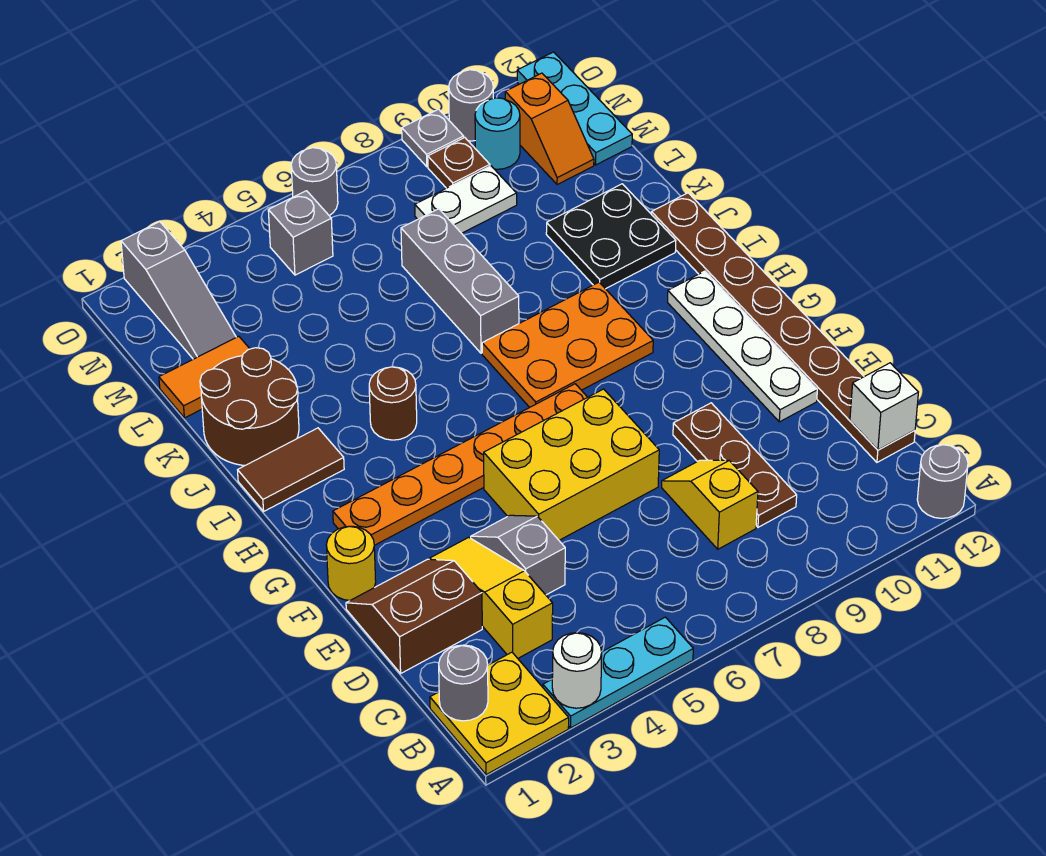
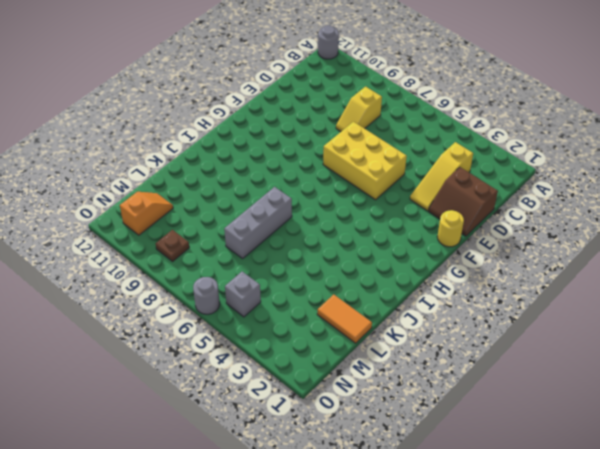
none -> yellow 2x2 plate [430,652,569,775]
none -> cyan 1x3 plate [543,617,693,728]
none -> brown 1x3 plate [673,403,797,527]
none -> brown 1x8 plate [651,193,915,462]

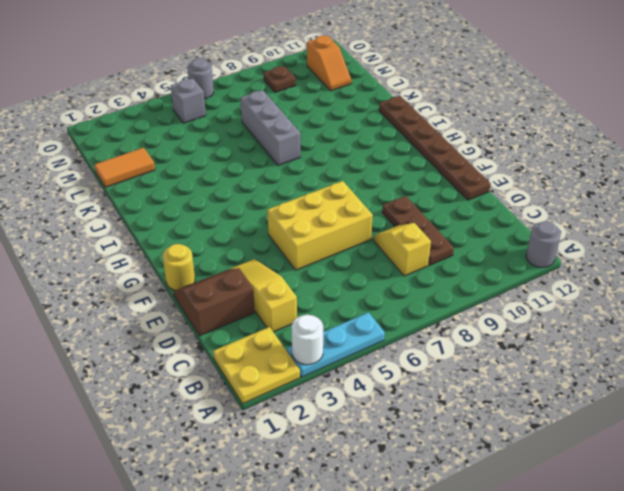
brown 1x6 plate [379,96,491,200] -> brown 1x8 plate [651,193,915,462]
none -> grey 1x2 slope [471,515,565,595]
none -> white 1x4 plate [668,271,817,422]
none -> orange 1x6 plate [333,384,587,545]
none -> orange 2x3 plate [482,282,653,407]

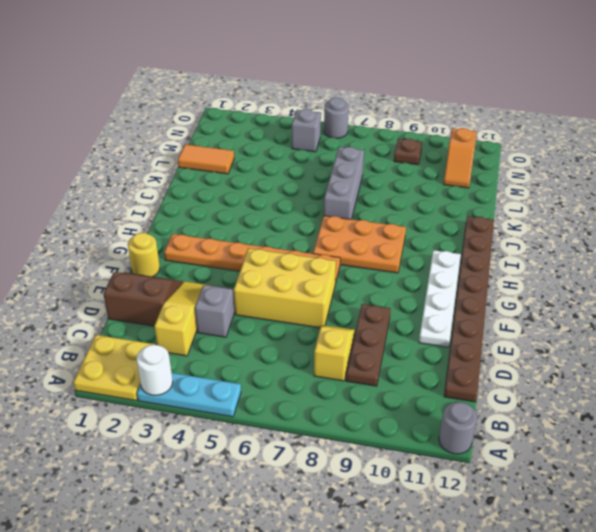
none -> brown 1x2 tile [238,428,344,511]
none -> brown 1x1 round brick [369,367,417,440]
none -> brown 2x2 round brick [200,348,299,465]
none -> black 2x2 plate [546,184,676,289]

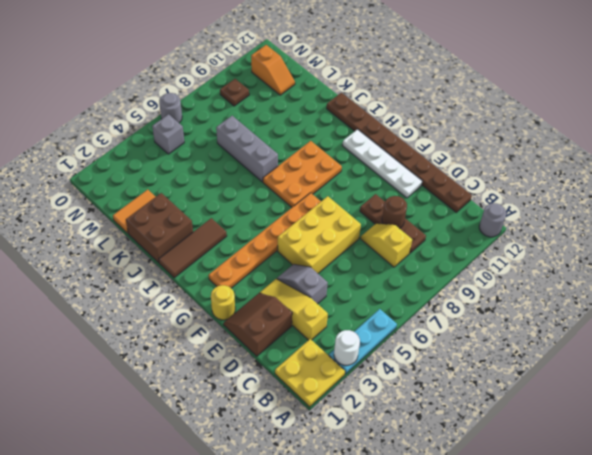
brown 1x1 round brick [382,196,407,229] -> brown 1x1 round brick moved to [369,367,417,440]
brown 1x3 tile [159,218,227,278] -> brown 1x2 tile [238,428,344,511]
brown 2x2 brick [126,193,193,263] -> brown 2x2 round brick [200,348,299,465]
none -> black 2x2 plate [546,184,676,289]
none -> grey 1x3 slope [121,222,236,359]
none -> white 1x2 plate [415,166,517,233]
none -> cyan 1x3 plate [517,52,632,165]

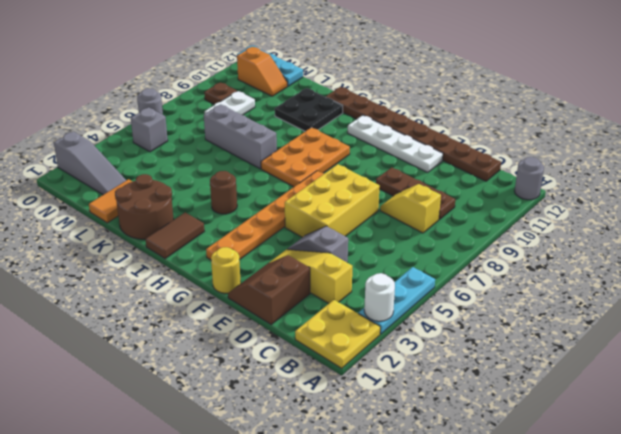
none -> cyan 1x1 round brick [475,98,520,169]
none -> grey 1x1 plate [402,109,464,167]
none -> grey 1x1 round brick [449,70,493,141]
none -> grey 1x1 round brick [439,645,488,721]

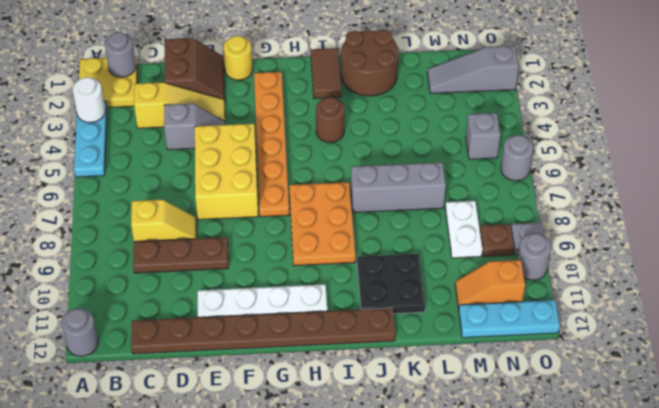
none -> orange 1x2 tile [159,336,250,418]
none -> cyan 1x1 round brick [475,98,520,169]
none -> white 1x1 brick [850,363,918,450]

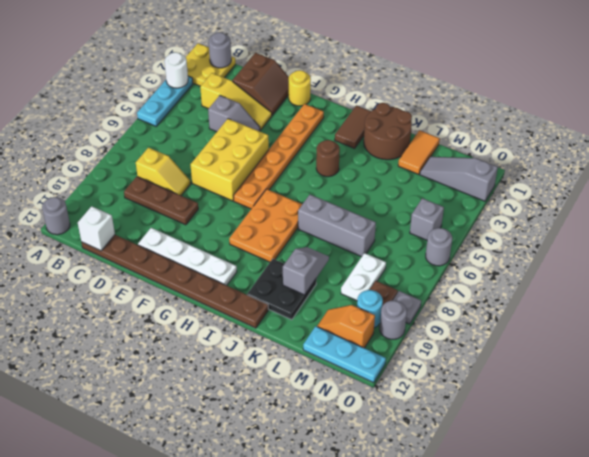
grey 1x2 slope [283,247,329,295] -> none

